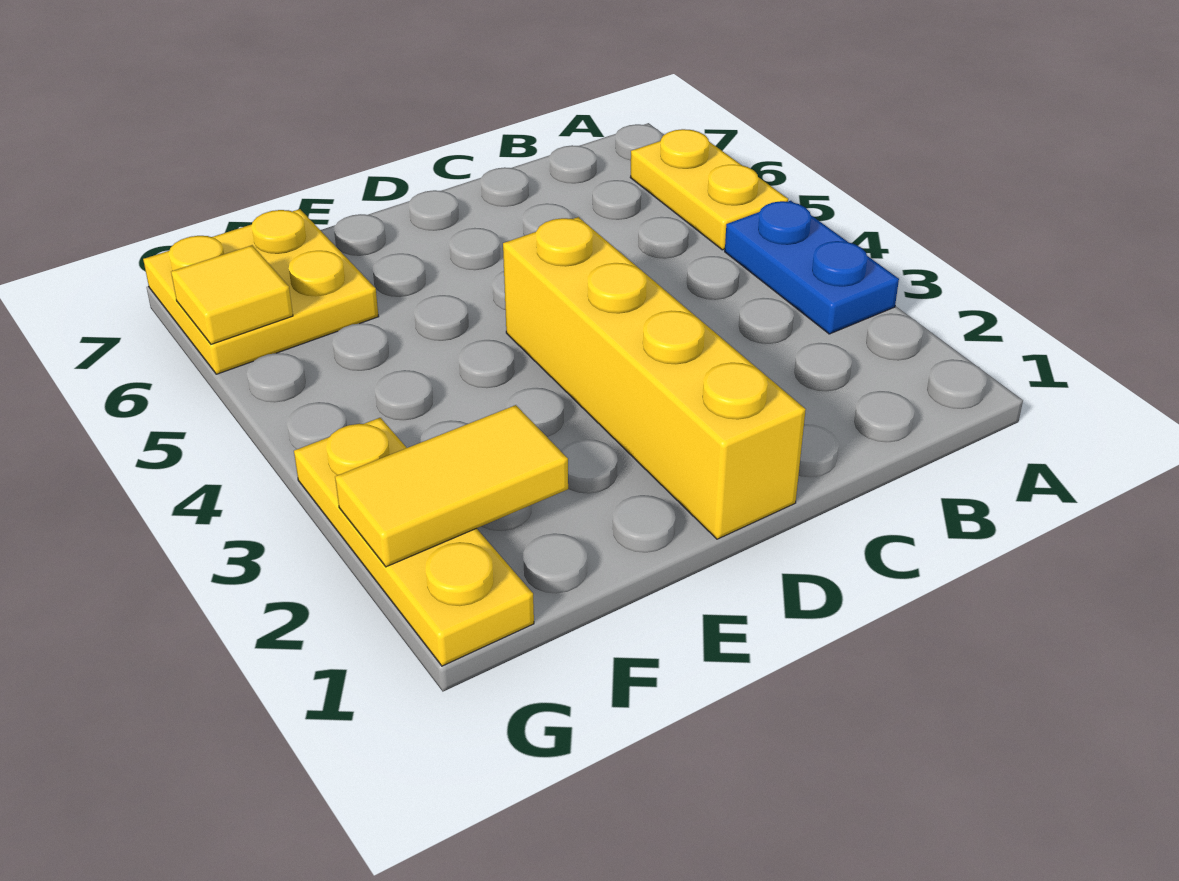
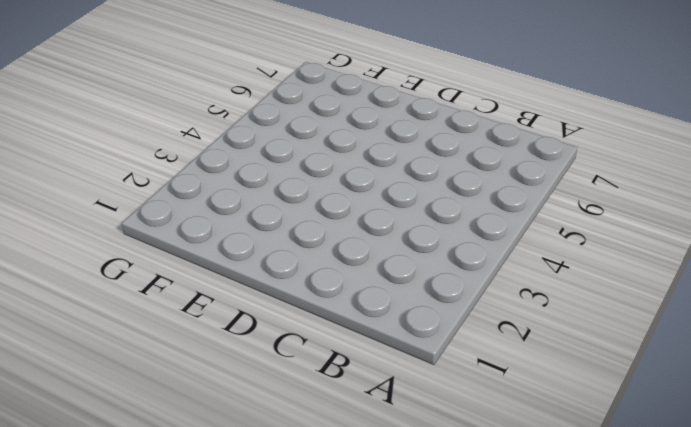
none -> blue 1x2 plate [725,201,899,334]
none -> yellow 1x2 plate [630,129,788,250]

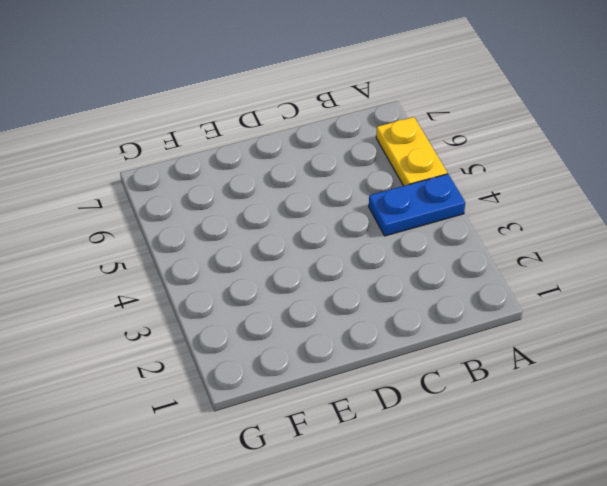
blue 1x2 plate [369,174,465,236] -> blue 1x2 plate turned to [725,201,899,334]
none -> yellow 1x4 brick [503,217,806,539]
none -> yellow 2x2 plate [143,209,379,374]

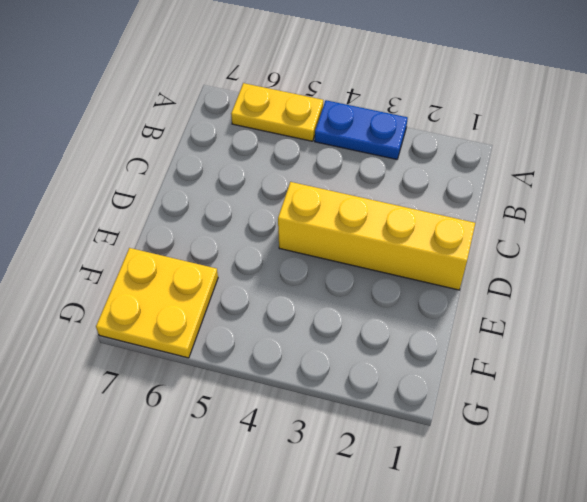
none -> yellow 1x3 plate [294,418,534,666]
none -> yellow 1x2 tile [335,405,568,567]

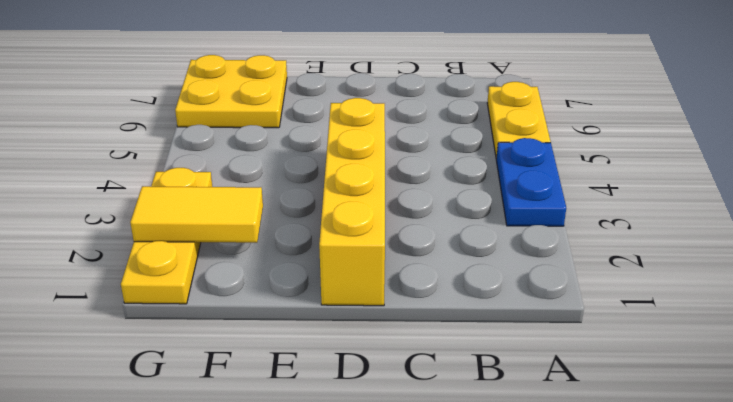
none -> yellow 1x1 tile [171,245,293,344]

